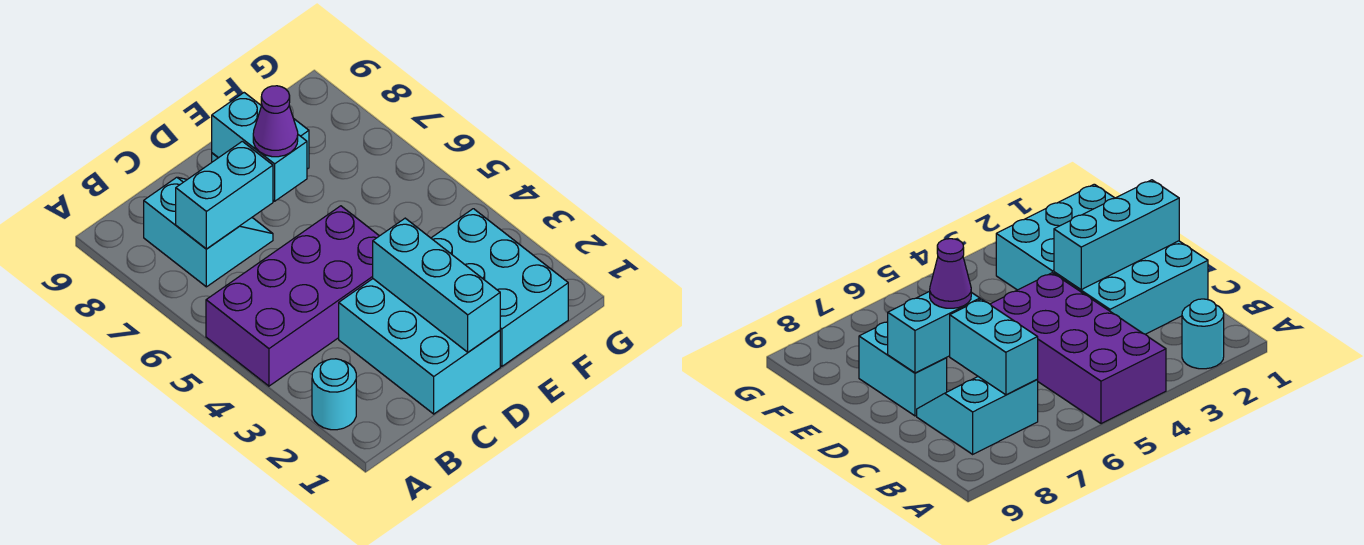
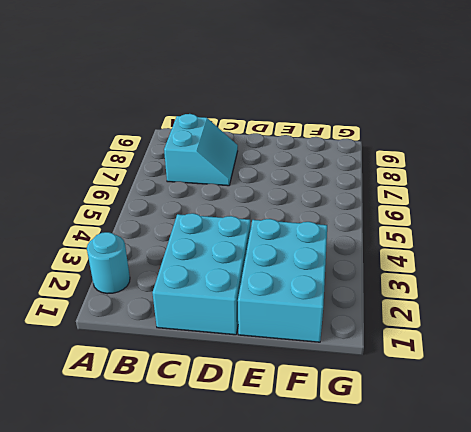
none -> purple 2x4 brick [206,206,379,386]
none -> cyan 1x2 brick [859,322,947,416]

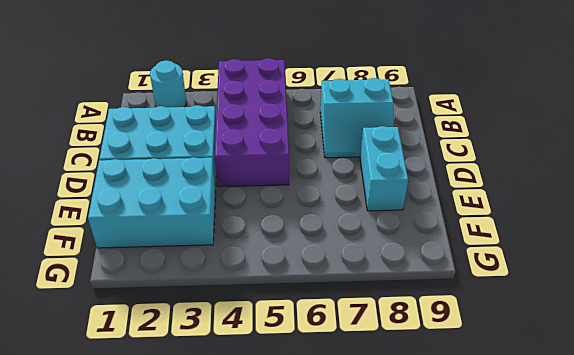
none -> cyan 1x2 brick [176,141,273,249]
none -> cyan 1x3 brick [373,218,500,352]

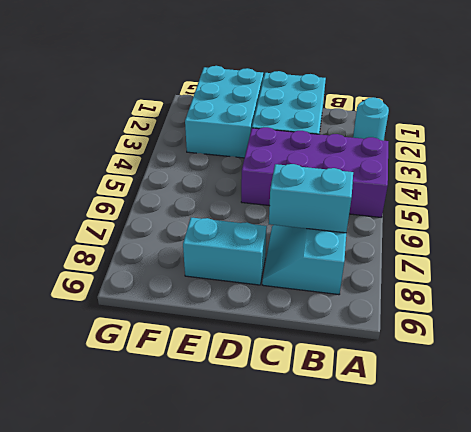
none -> cyan 1x3 brick [373,218,500,352]
none -> cyan 1x2 brick [212,93,307,201]

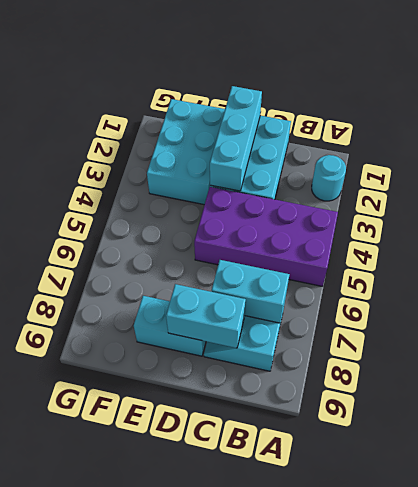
cyan 1x2 brick [166,284,246,348] -> cyan 1x2 brick turned to [212,93,307,201]
none -> purple 1x1 cone [253,86,298,157]

